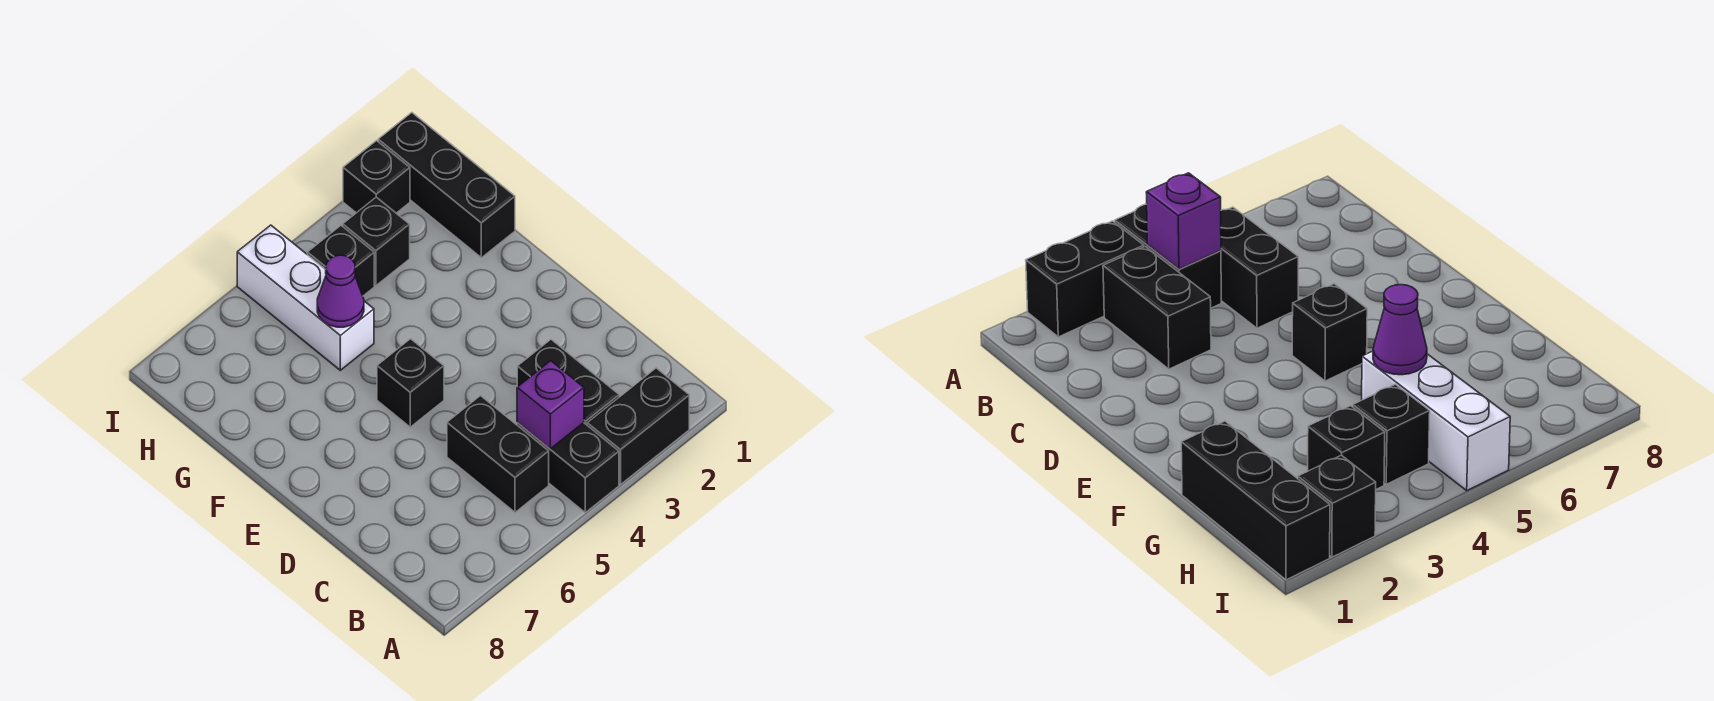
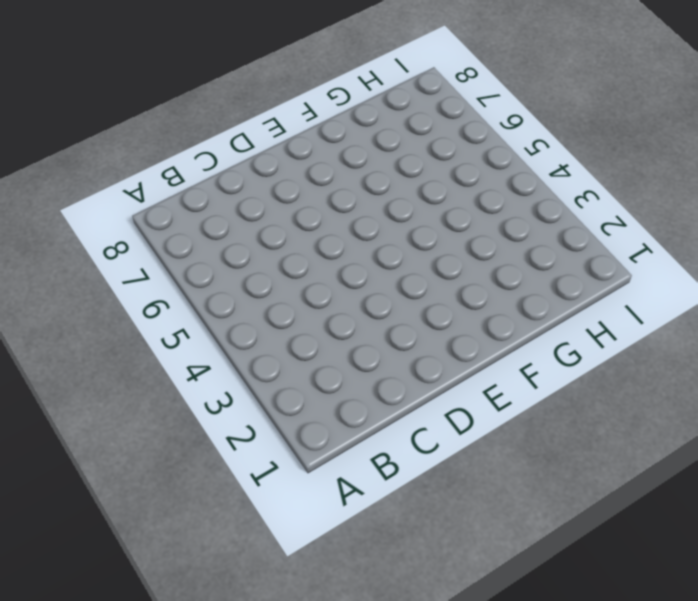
none -> black 1x2 brick [587,368,689,484]
none -> black 1x2 brick [517,423,619,513]
none -> black 1x2 brick [517,340,619,425]

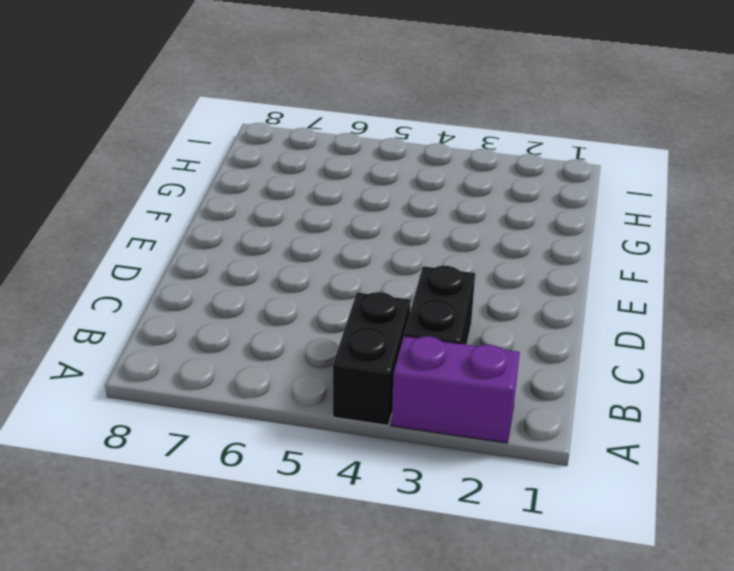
purple 1x2 brick [391,336,520,443] -> black 1x2 brick [587,368,689,484]
none -> black 1x2 brick [447,396,549,512]
none -> black 1x1 brick [377,339,444,427]
none -> black 1x3 brick [378,113,515,258]

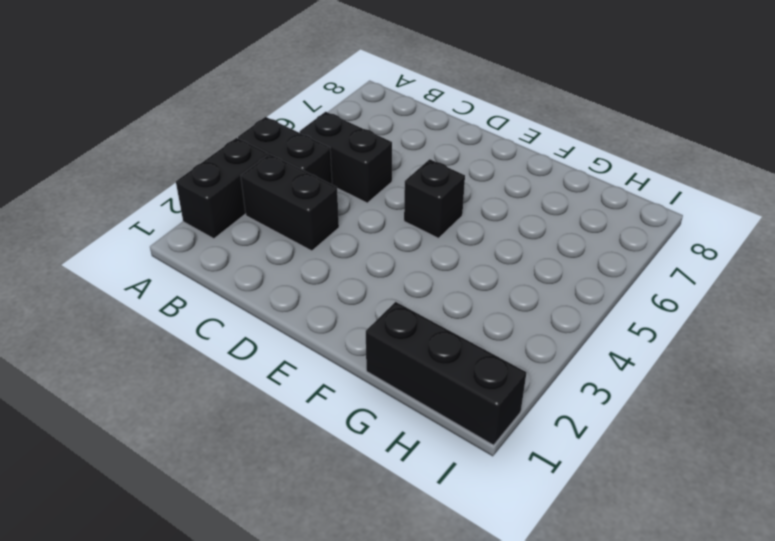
none -> white 1x3 brick [237,225,374,370]
none -> black 1x1 brick [343,197,410,285]
none -> black 1x1 brick [307,226,374,296]

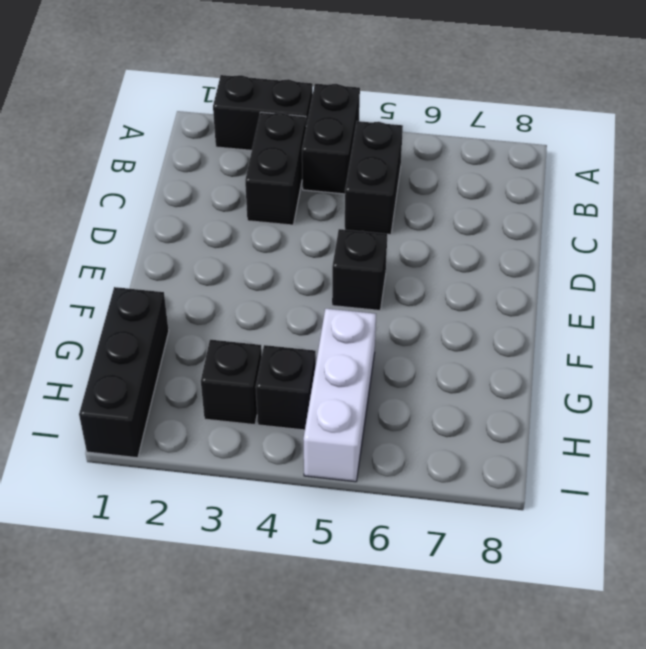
none -> black 1x1 brick [343,141,410,213]
none -> purple 1x1 brick [517,361,584,449]
none -> purple 1x1 cone [317,255,364,327]

